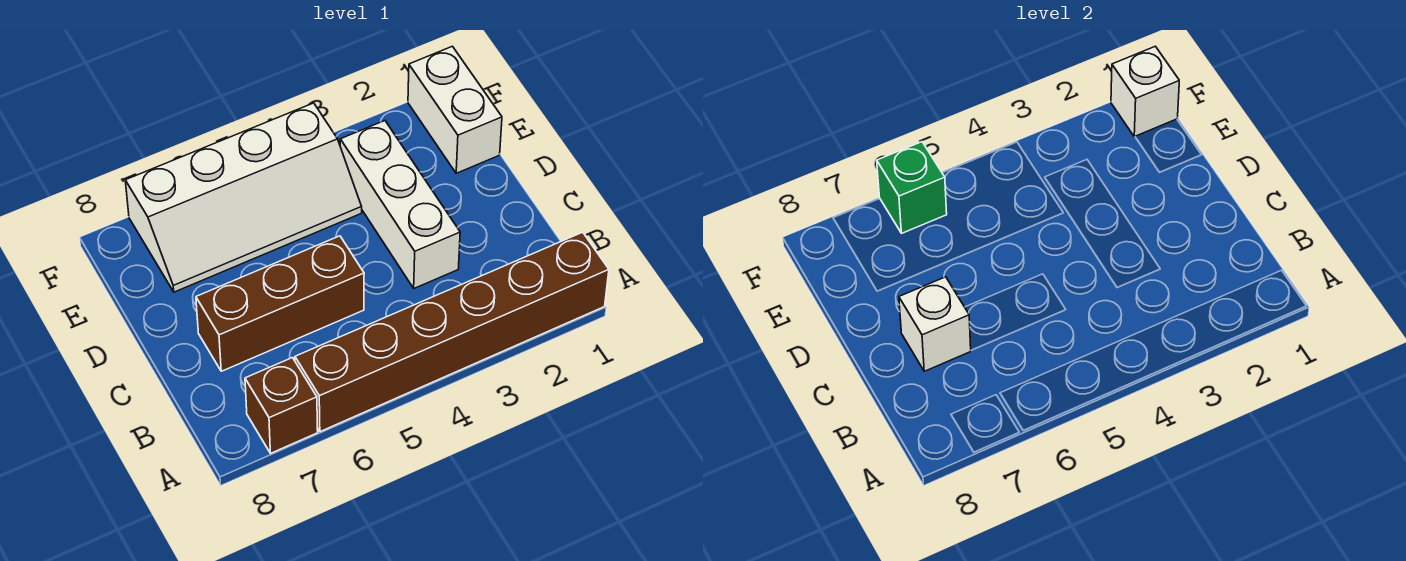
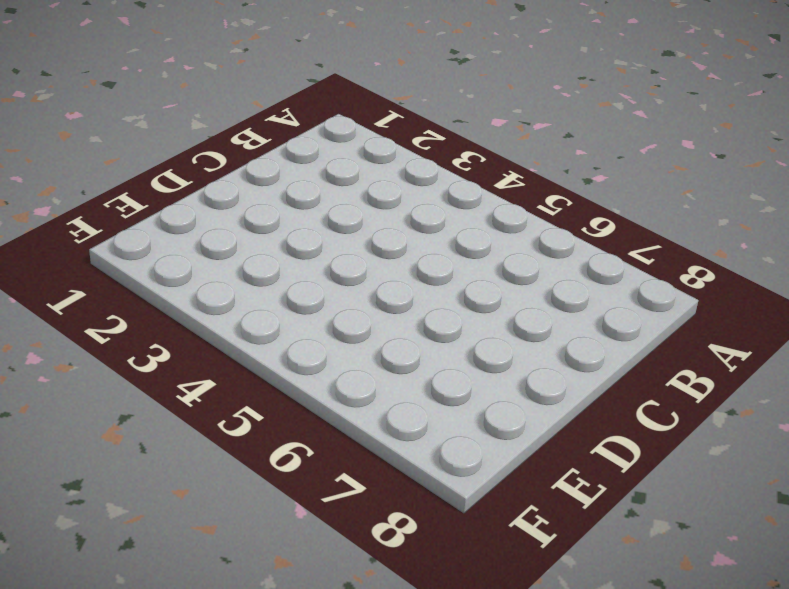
none -> brown 1x6 brick [295,232,609,432]
none -> brown 1x1 brick [245,358,318,453]

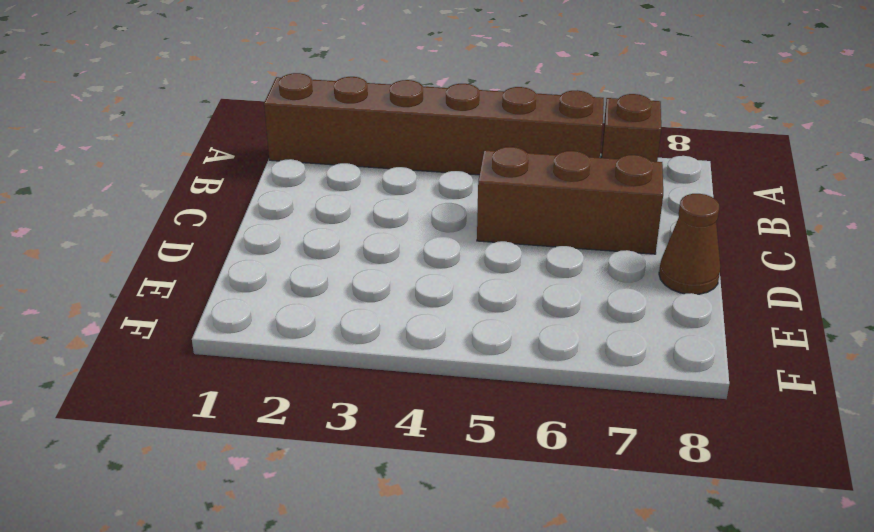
brown 1x1 cone [659,194,721,294] -> none
none -> white 1x3 brick [340,121,460,288]
none -> white 1x2 brick [408,46,502,173]

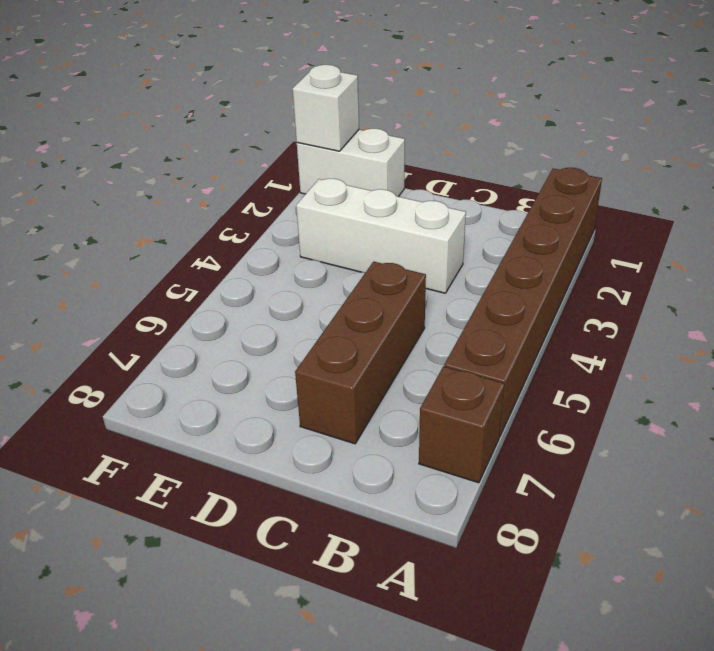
none -> white 2x4 slope [125,103,362,292]
none -> white 1x1 brick [899,277,971,371]

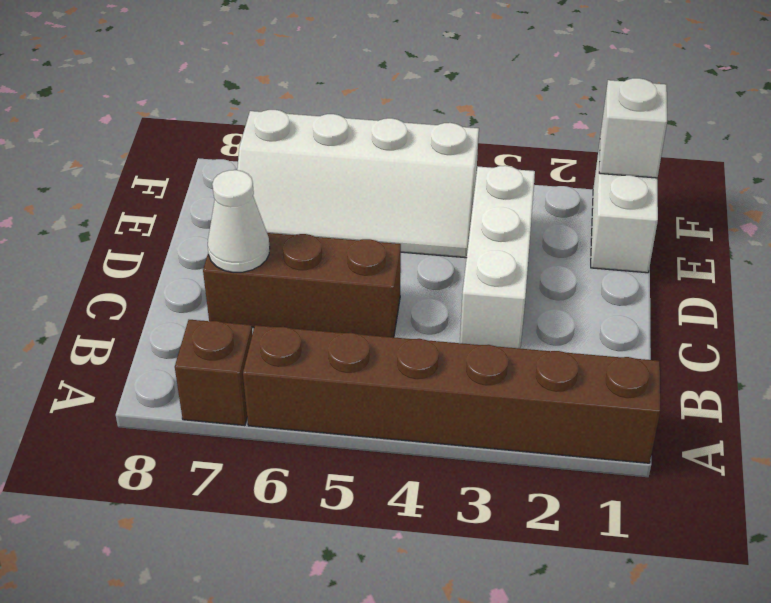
white 1x1 cone [208,170,270,272] -> white 1x1 brick [899,277,971,371]
none -> green 1x1 brick [877,142,947,233]

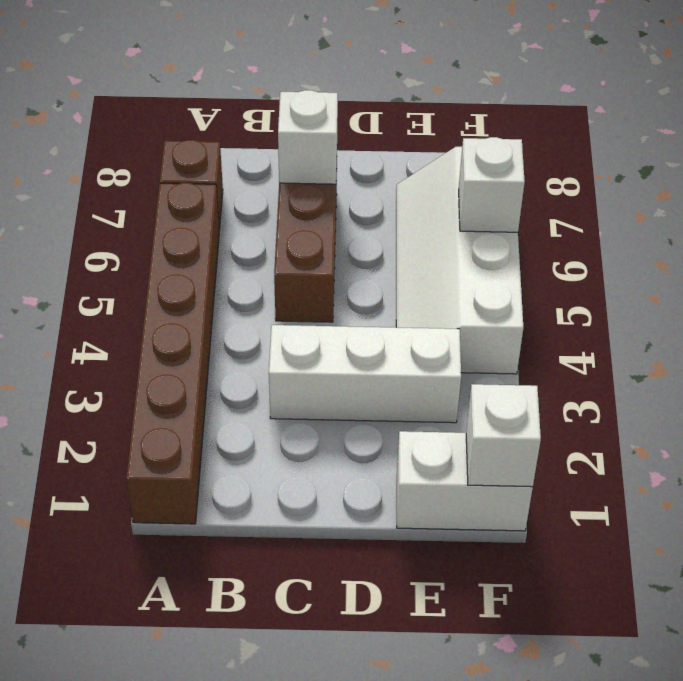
white 1x1 brick [459,137,525,232] -> green 1x1 brick [877,142,947,233]

